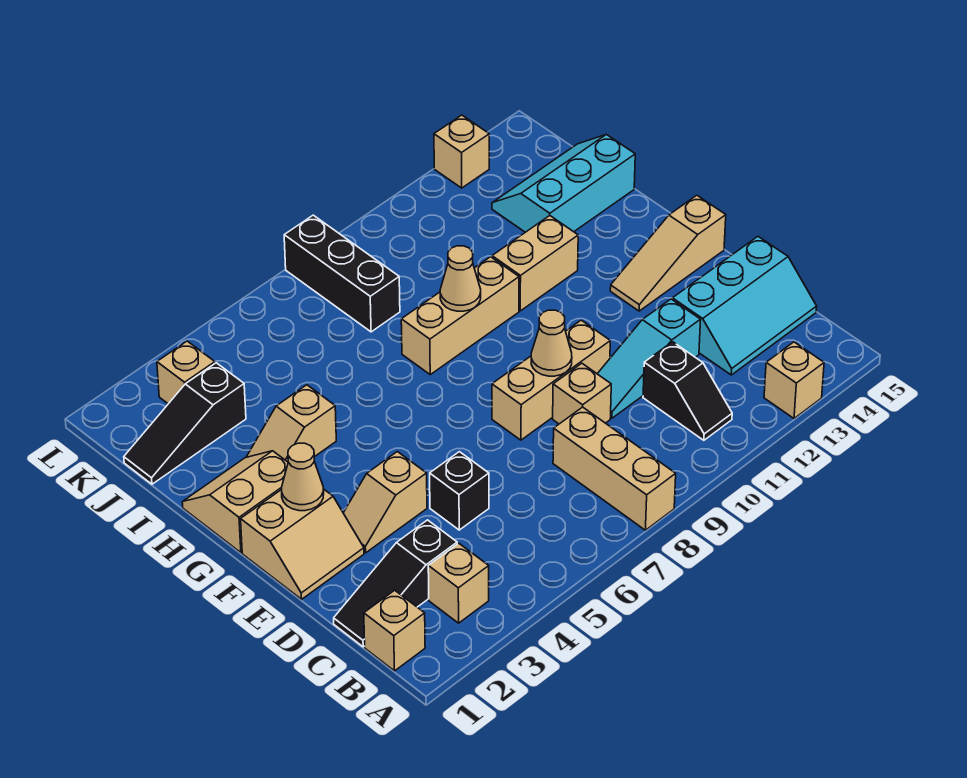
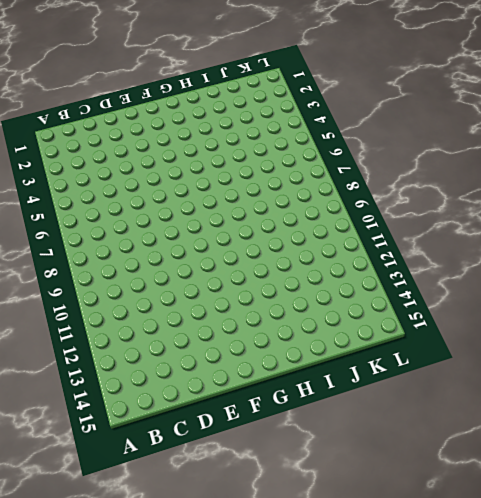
none -> tan 1x3 brick [553,407,676,530]
none -> tan 1x1 brick [764,342,824,418]
none -> tan 1x1 brick [364,590,425,671]

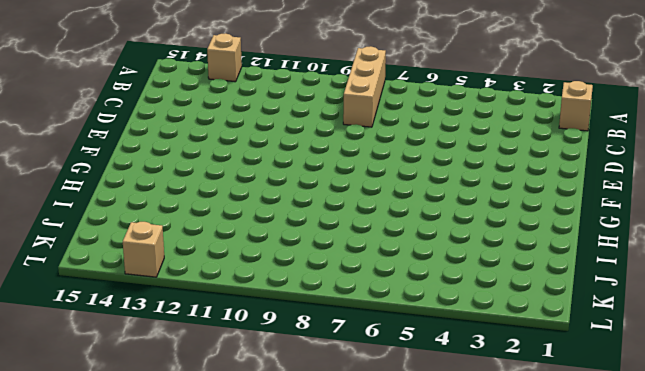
none -> tan 1x1 brick [428,543,489,623]
none -> black 1x2 slope [643,342,732,440]
none -> black 1x3 slope [334,520,457,647]

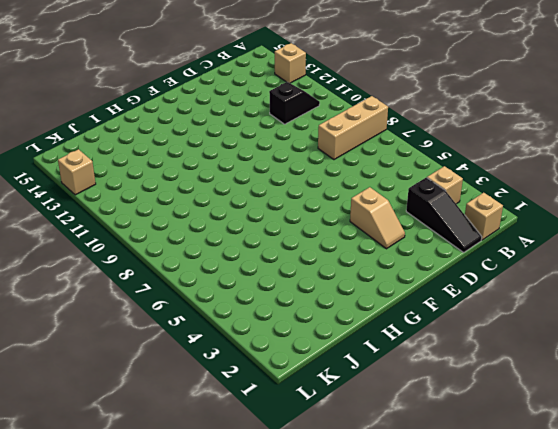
none -> cyan 2x3 slope [672,237,817,375]
none -> black 1x1 brick [430,452,489,530]
none -> tan 1x1 brick [553,363,611,424]

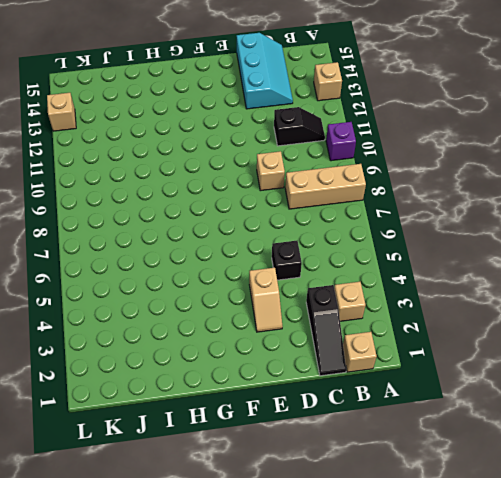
purple 1x1 brick [326,122,356,161] -> none
none -> cyan 1x3 slope [597,299,701,418]
none -> tan 2x2 slope [241,489,364,599]
none -> tan 1x3 brick [492,320,610,440]

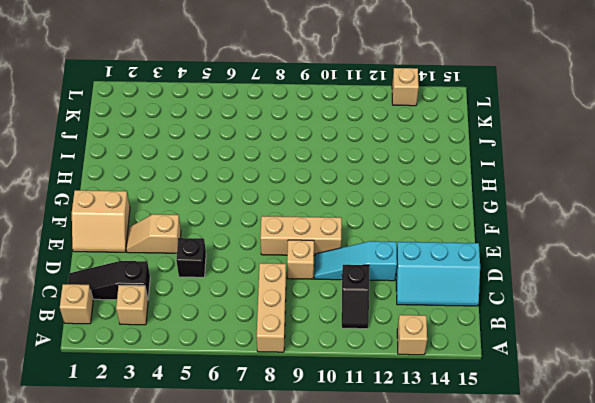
none -> tan 1x3 slope [610,195,726,311]
none -> tan 2x2 slope [182,451,288,553]
none -> tan 1x2 slope [247,385,336,462]

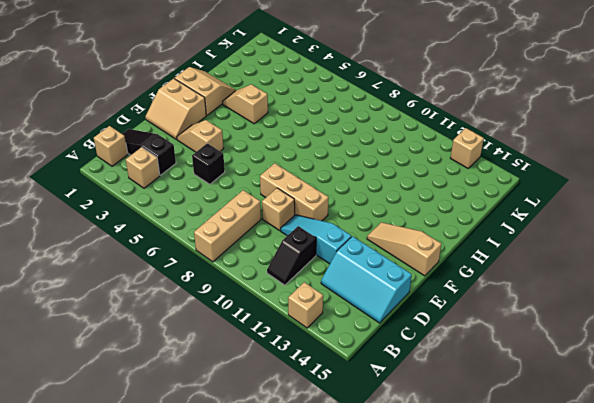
none -> tan 1x3 brick [401,257,519,374]
none -> tan 1x2 brick [492,216,578,311]
none -> cyan 2x3 slope [492,134,635,232]

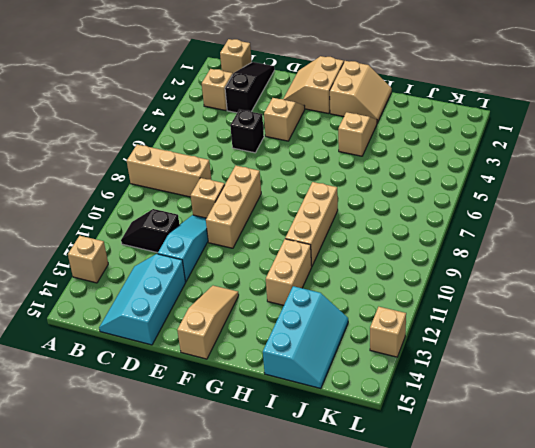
none -> black 1x3 slope [124,363,246,484]
none -> black 1x3 brick [284,215,400,332]
none -> tan 1x1 brick [157,341,215,404]

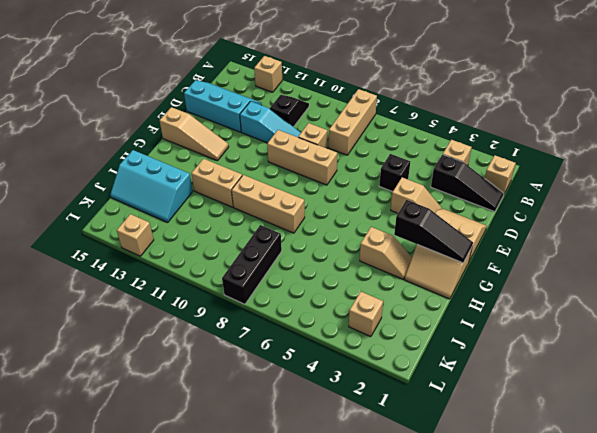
black 1x3 slope [394,200,473,263] -> black 1x3 slope moved to [124,363,246,484]
none -> tan 1x1 cone [531,310,572,376]
none -> tan 1x1 cone [282,443,324,511]
none -> tan 1x1 cone [440,246,481,311]

